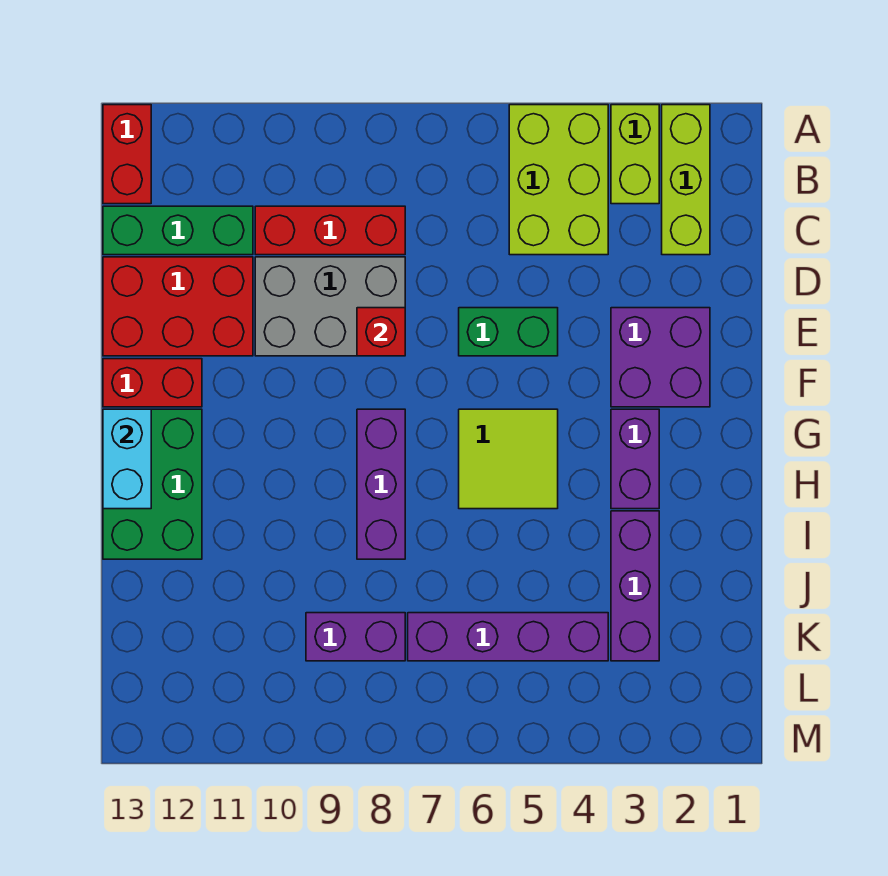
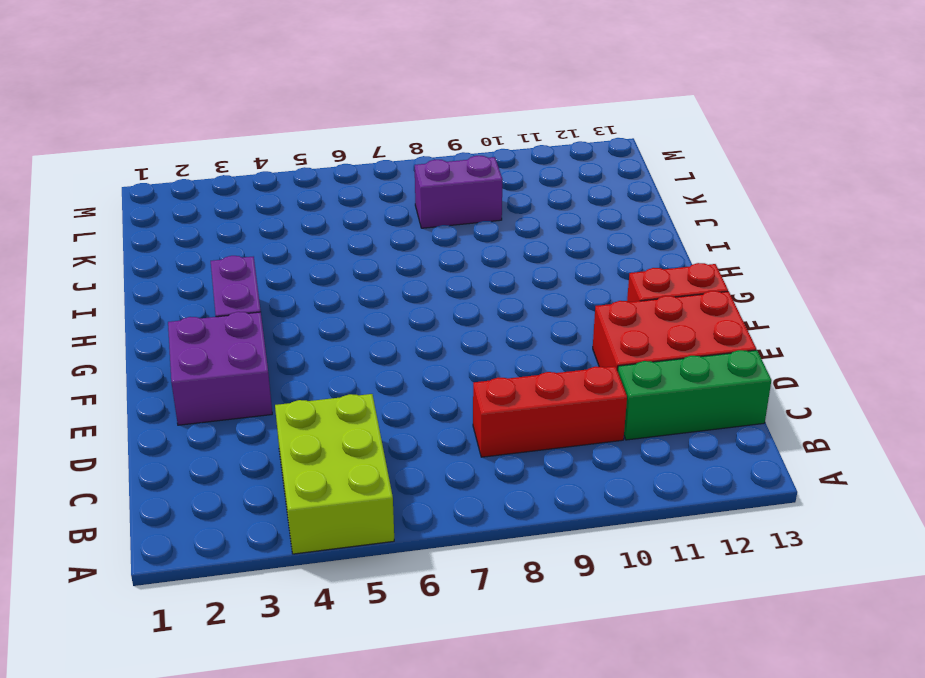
none -> lime 1x3 brick [662,105,710,255]
none -> lime 1x2 brick [611,105,659,204]
none -> red 1x2 brick [103,105,151,204]

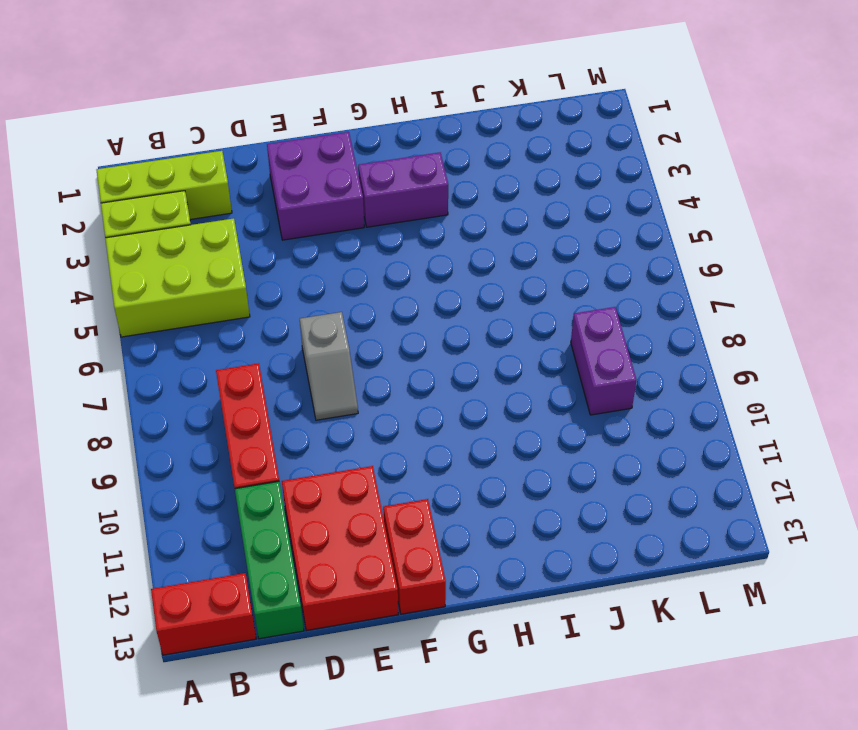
grey 1x2 slope [300,312,358,420] -> grey 2x3 brick [255,257,405,356]
none -> green 1x2 brick [459,308,558,356]
none -> lime 2x2 tile [459,409,558,509]
none -> purple 1x3 brick [357,409,405,559]

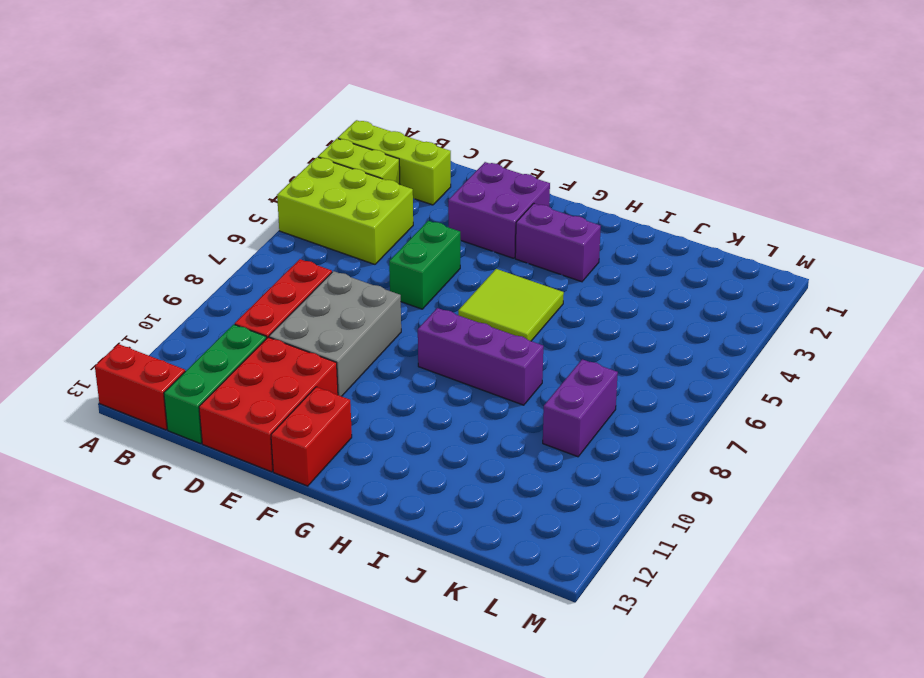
none -> green 2x3 brick [103,409,202,559]
none -> purple 1x3 brick [611,511,659,661]
none -> purple 1x4 brick [408,613,608,661]

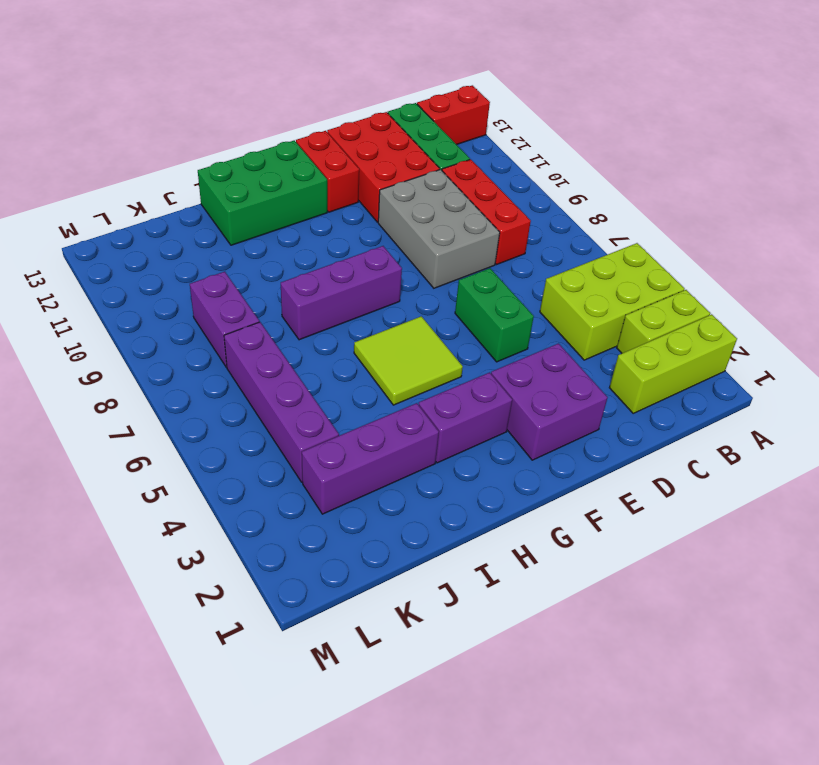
none -> red 1x1 brick [357,308,405,356]
none -> cyan 1x2 brick [103,409,151,509]

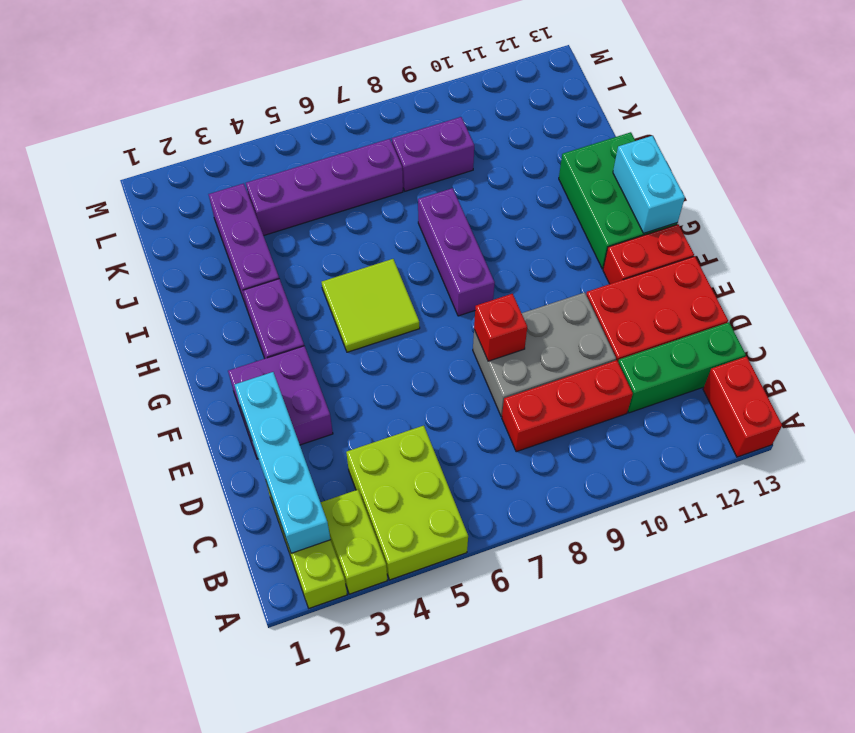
cyan 1x4 brick [235,372,331,553] -> none
none -> green 1x2 brick [459,308,558,356]

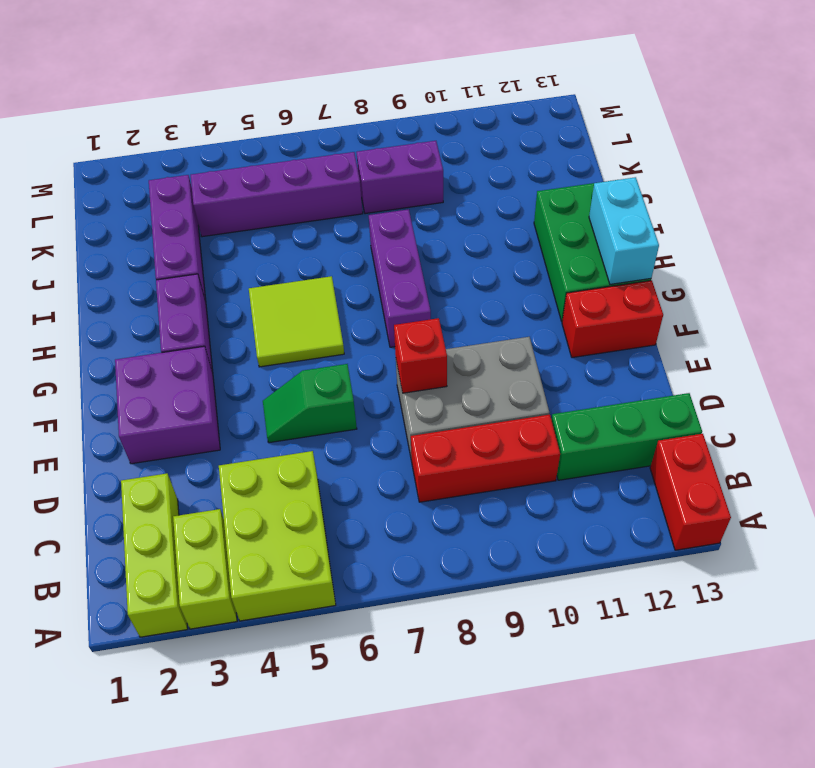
green 1x2 slope [263,364,357,443] -> green 1x2 brick [459,308,558,356]
none -> red 2x3 brick [103,257,253,356]

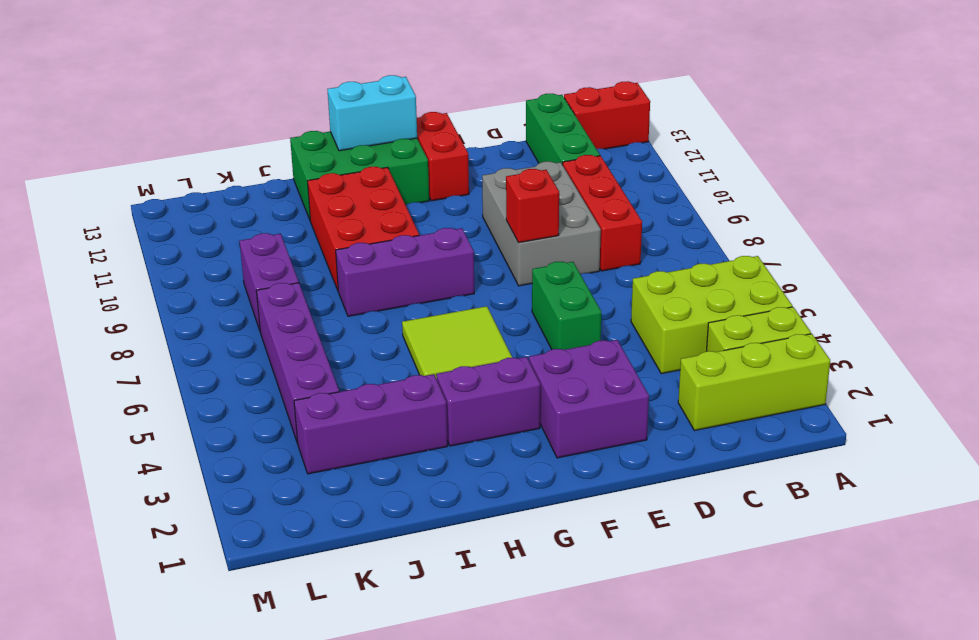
red 2x3 brick [308,167,419,290] -> red 2x3 brick moved to [103,257,253,356]

